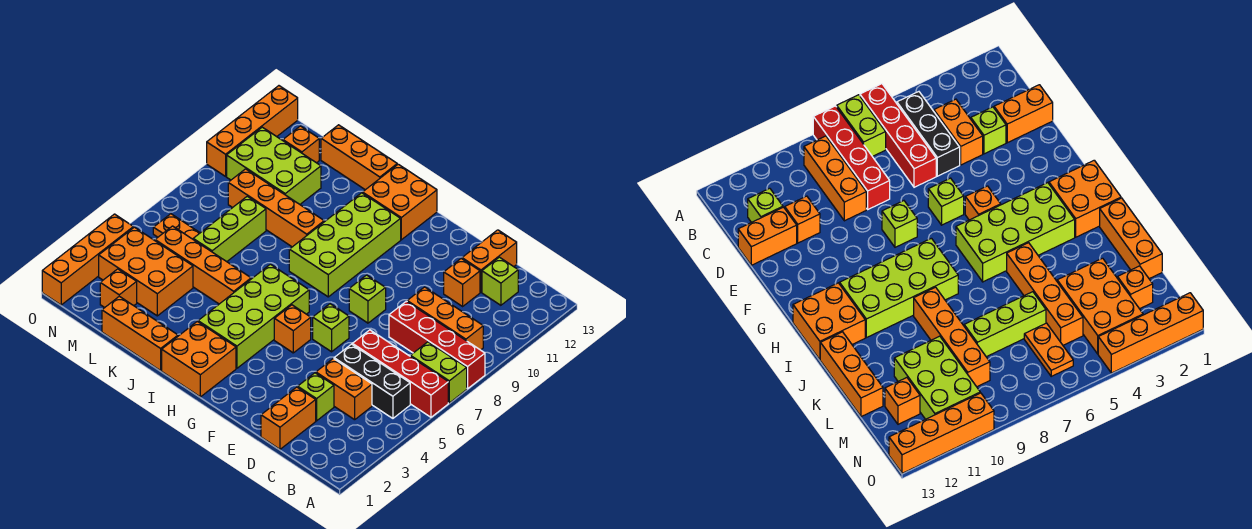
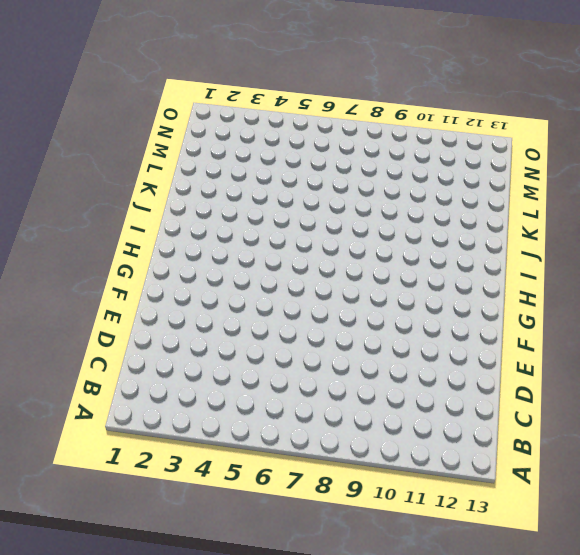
none -> red 1x4 brick [352,330,448,417]
none -> lime 1x2 brick [410,342,467,403]
none -> red 1x4 brick [389,301,485,389]
none -> black 1x3 brick [334,344,410,418]

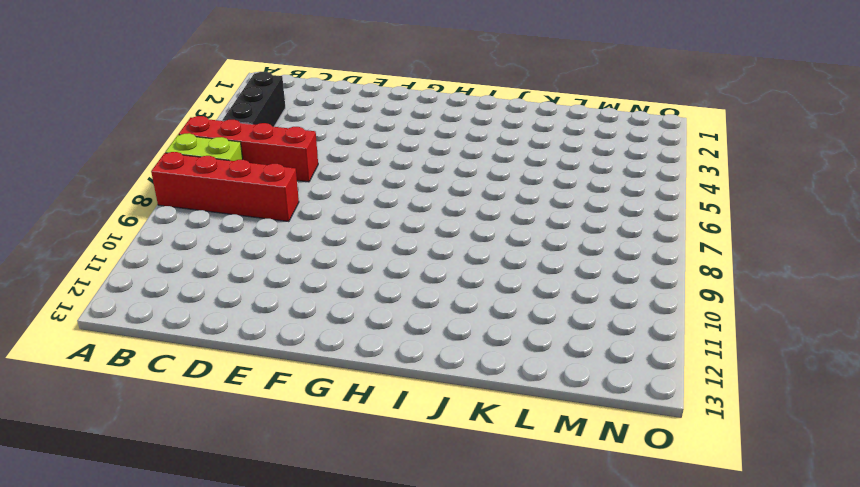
black 1x3 brick [222,72,285,127] -> black 1x3 brick turned to [334,344,410,418]
none -> orange 1x3 brick [407,287,483,350]
none -> orange 1x2 brick [316,358,372,420]
none -> lime 1x1 brick [482,257,518,305]
none -> orange 1x2 brick [261,387,316,449]

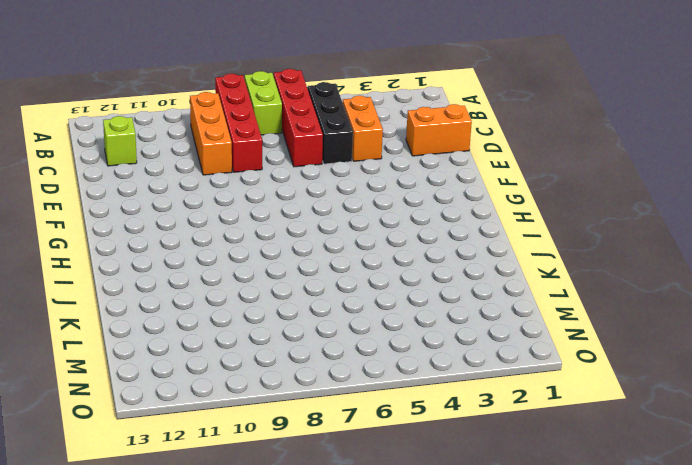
none -> lime 1x1 brick [298,373,334,421]
none -> orange 1x1 brick [444,259,480,306]
none -> orange 1x2 brick [462,230,517,292]
none -> lime 1x1 brick [313,304,349,352]

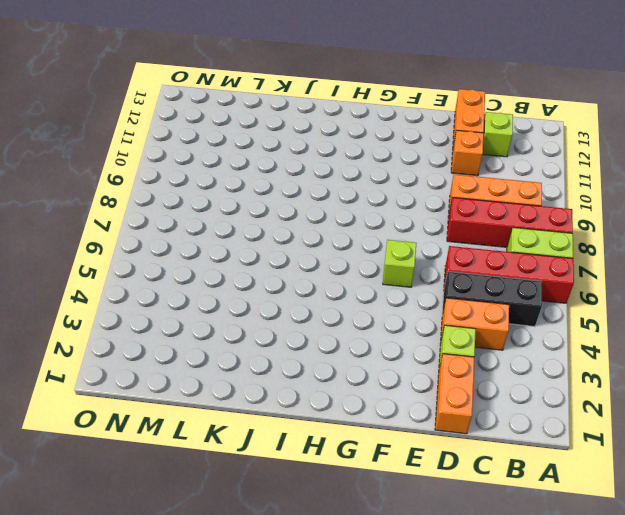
none -> lime 1x1 brick [349,275,386,323]
none -> orange 1x1 brick [274,305,311,353]
none -> orange 2x2 brick [162,321,236,397]
none -> lime 2x4 brick [198,264,309,368]

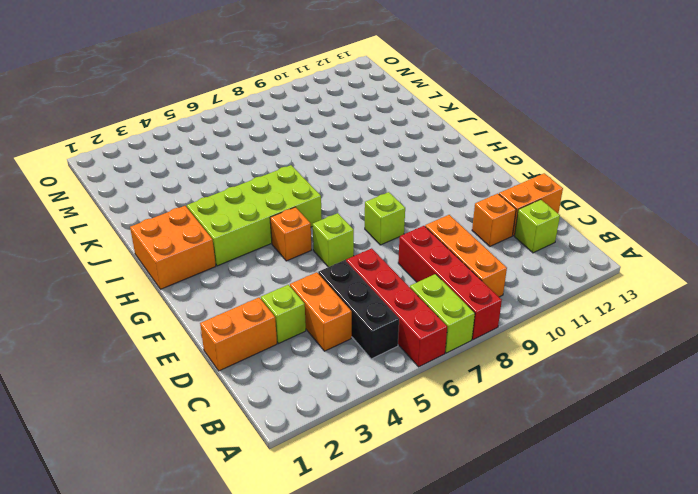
none -> lime 2x4 brick [289,193,401,297]
none -> orange 2x2 brick [363,164,437,240]
none -> orange 1x3 brick [102,296,178,371]
none -> orange 1x4 brick [155,226,251,304]

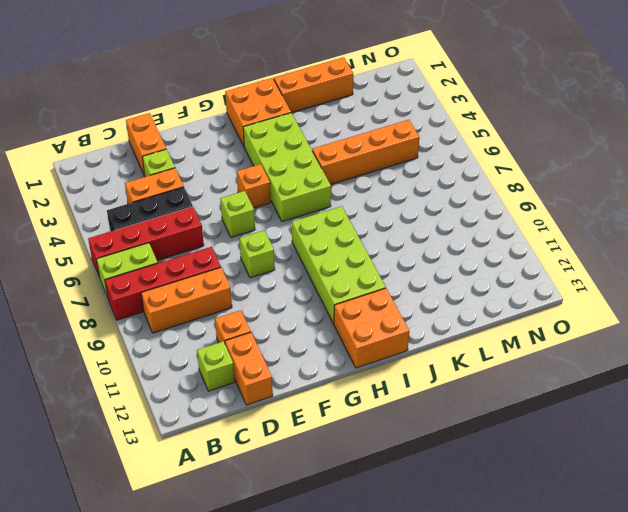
none -> orange 1x4 brick [228,169,324,247]
none -> orange 1x3 brick [321,125,397,190]
none -> orange 2x3 brick [99,227,193,316]
none -> lime 1x3 brick [193,196,266,262]

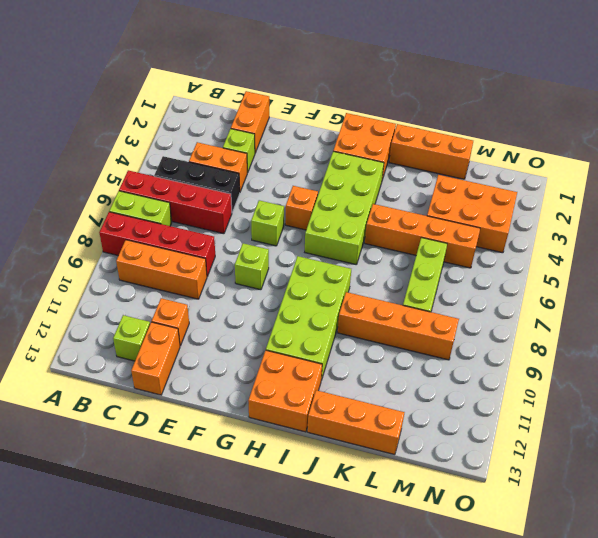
none -> lime 2x3 brick [227,127,321,204]
none -> orange 1x1 brick [100,269,137,308]
none -> orange 1x2 plate [153,214,200,239]
none -> orange 1x1 brick [283,126,319,163]

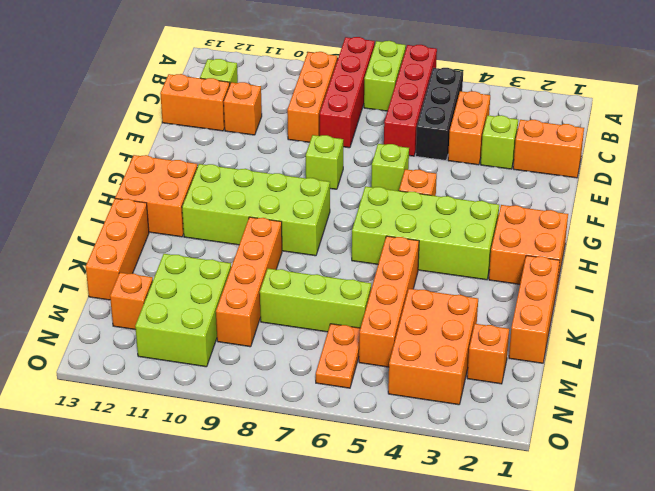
none -> orange 1x4 brick [42,214,133,305]
none -> orange 1x4 brick [207,86,298,176]

